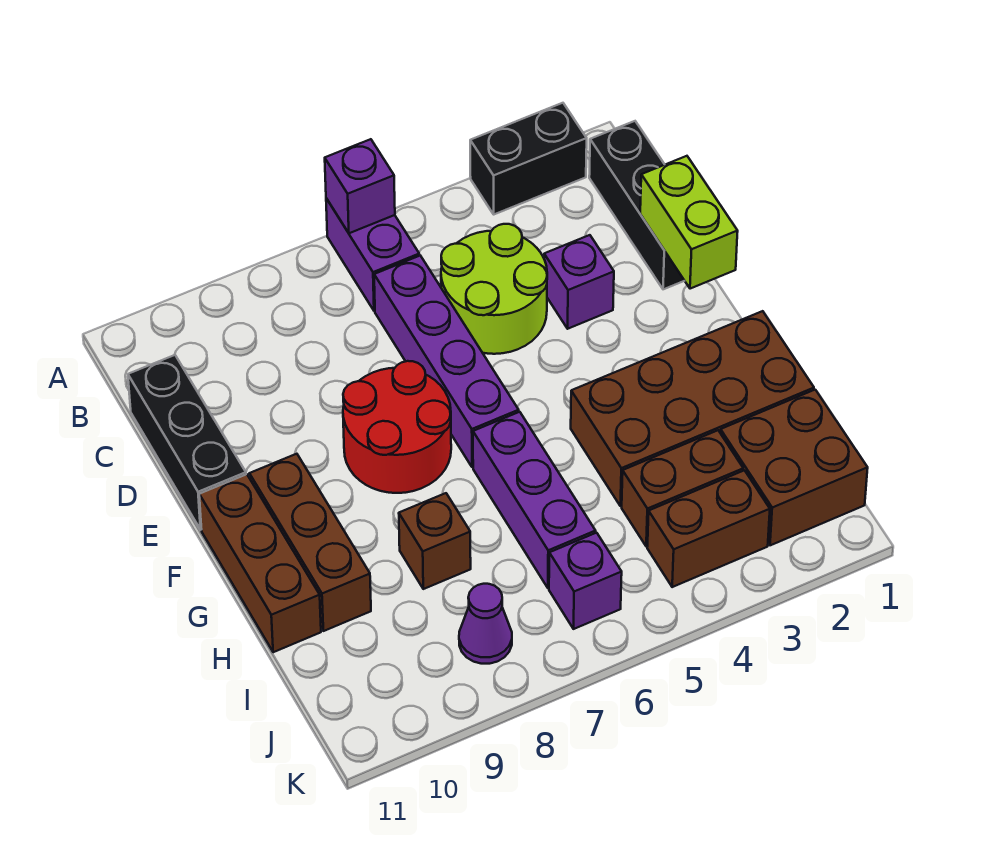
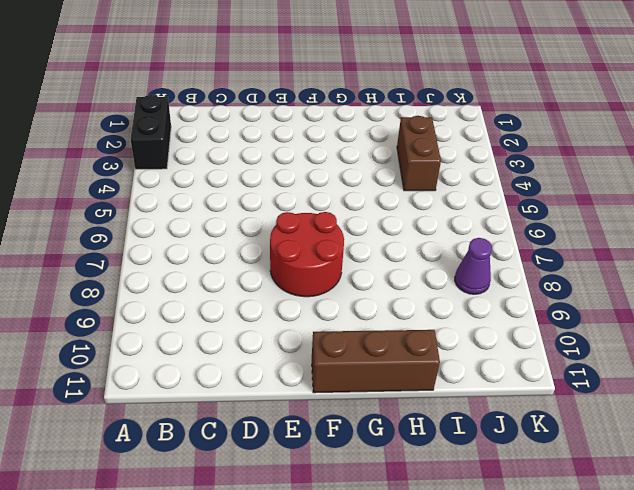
none -> purple 1x2 brick [326,198,419,311]
none -> black 1x3 brick [589,121,684,289]
none -> lime 2x2 round brick [441,224,547,354]

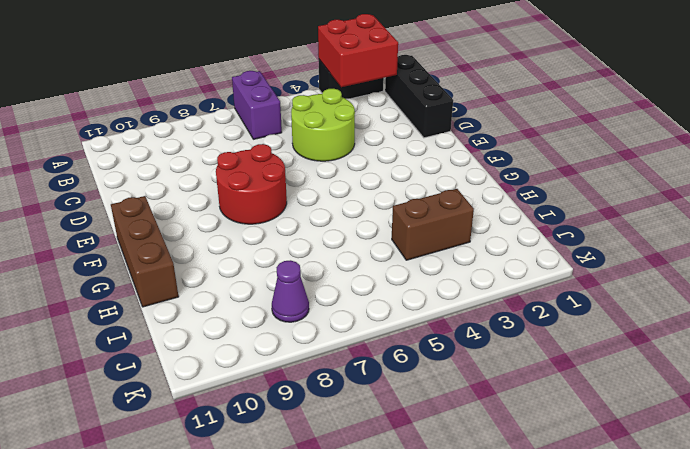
red 2x2 brick [318,14,398,87] -> none
none -> purple 1x4 brick [374,256,519,467]
none -> black 1x3 brick [128,355,246,530]
none -> purple 1x1 brick [544,235,614,329]

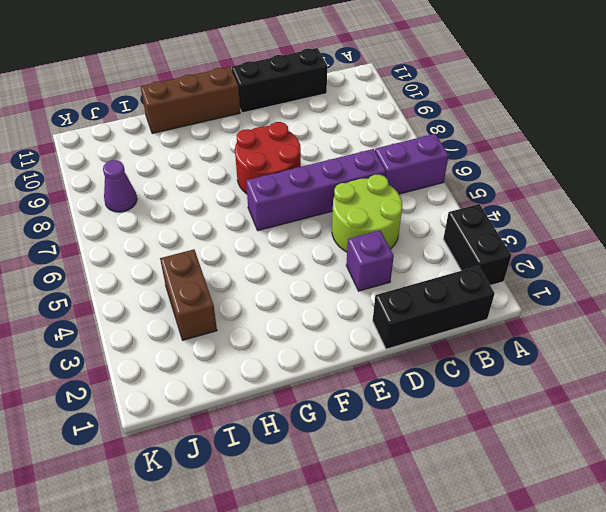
none -> brown 1x3 brick [250,454,371,631]
none -> brown 2x4 brick [571,311,814,506]
none -> purple 1x3 brick [473,412,596,588]

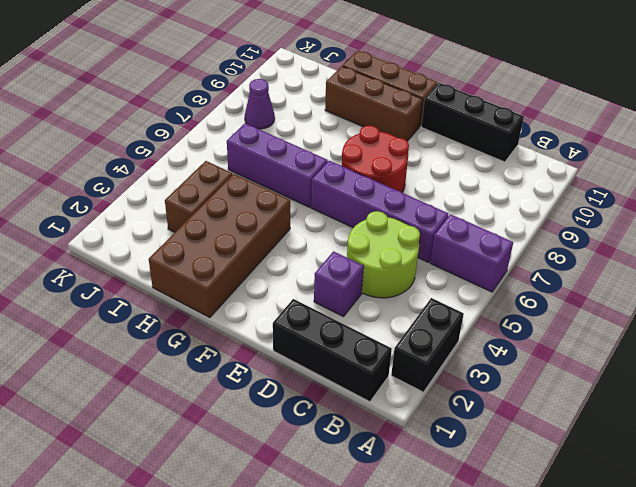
none -> brown 1x1 brick [399,493,471,589]
none -> brown 2x2 brick [720,390,868,545]
none -> brown 1x2 brick [647,470,770,587]

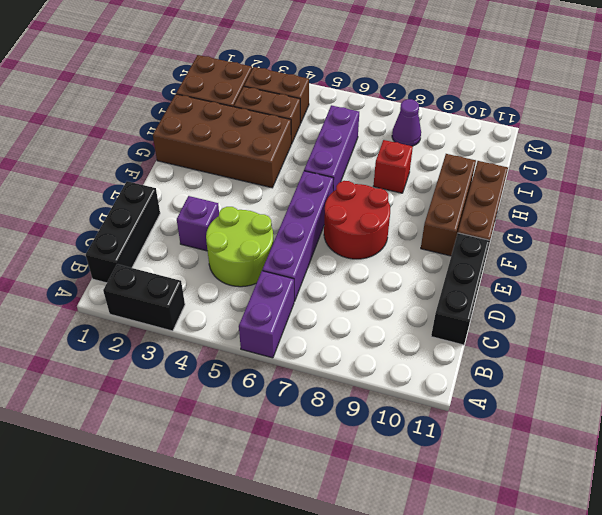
red 1x1 brick [373,140,413,193] -> brown 1x1 brick [399,493,471,589]
none -> purple 1x1 brick [549,533,622,629]
none -> purple 1x1 brick [325,139,395,233]
none -> lime 1x2 brick [640,156,738,289]

